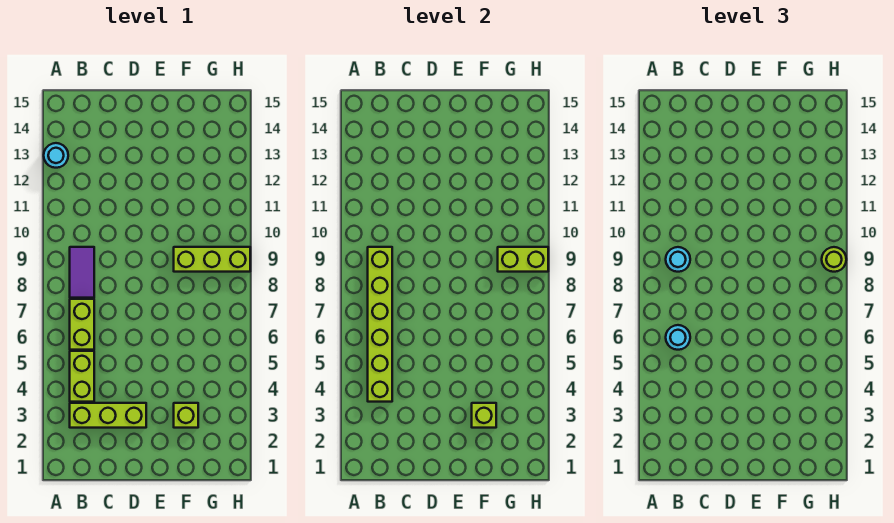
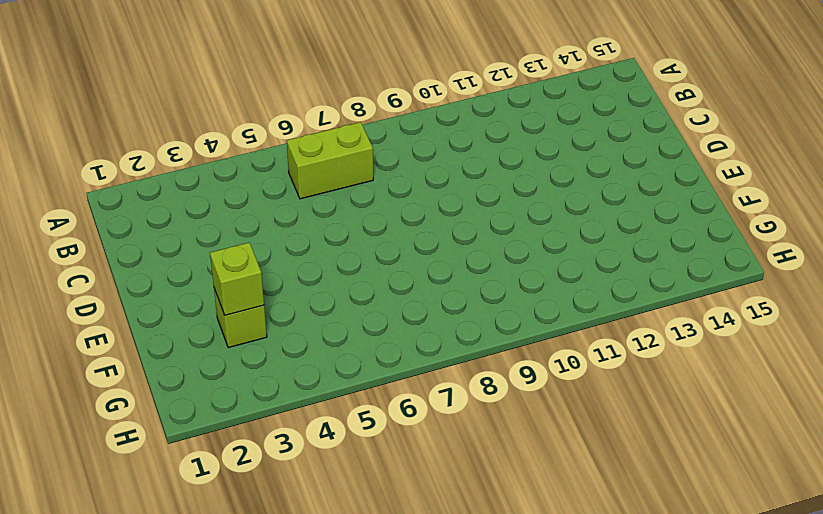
none -> cyan 1x1 round brick [44,143,68,168]
none -> lime 1x3 brick [70,403,146,428]
none -> lime 1x2 brick [70,351,94,402]

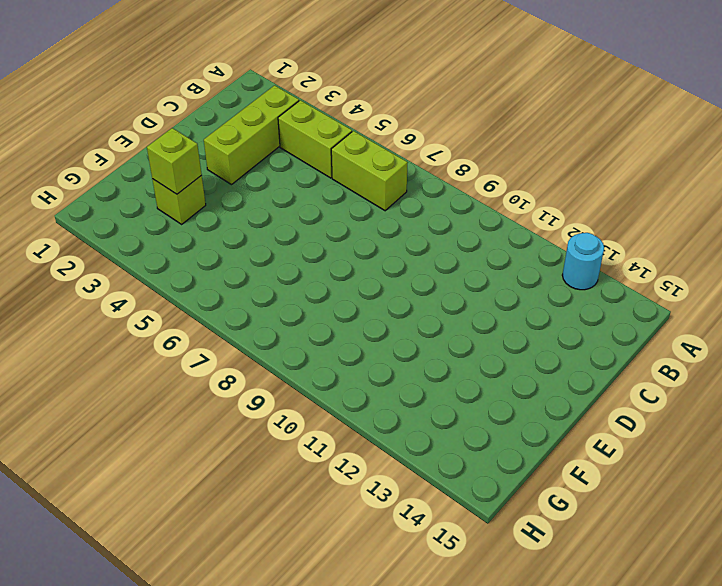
none -> purple 1x2 tile [70,247,94,298]
none -> lime 1x3 brick [174,247,250,272]
none -> lime 1x6 brick [368,247,392,402]

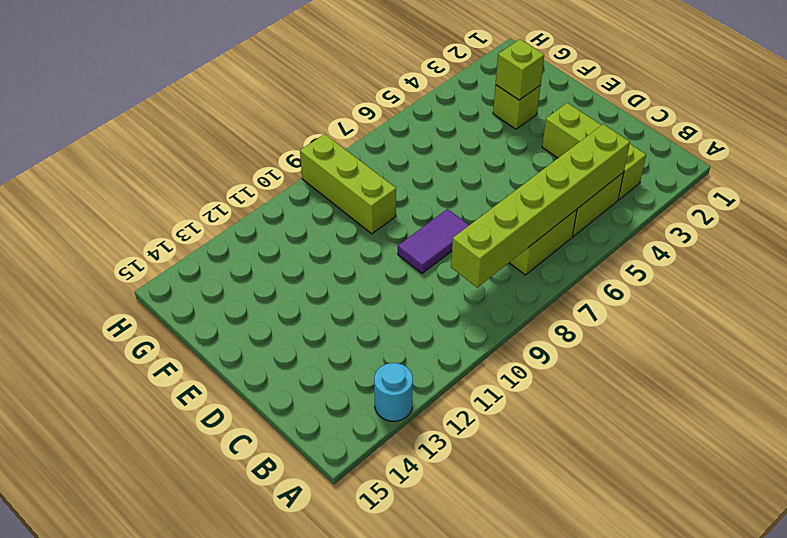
purple 1x2 tile [398,209,469,273] -> purple 1x2 tile moved to [70,247,94,298]
none -> lime 1x2 brick [498,247,548,272]
none -> cyan 1x1 round brick [666,325,690,350]
none -> cyan 1x1 round brick [666,247,690,272]

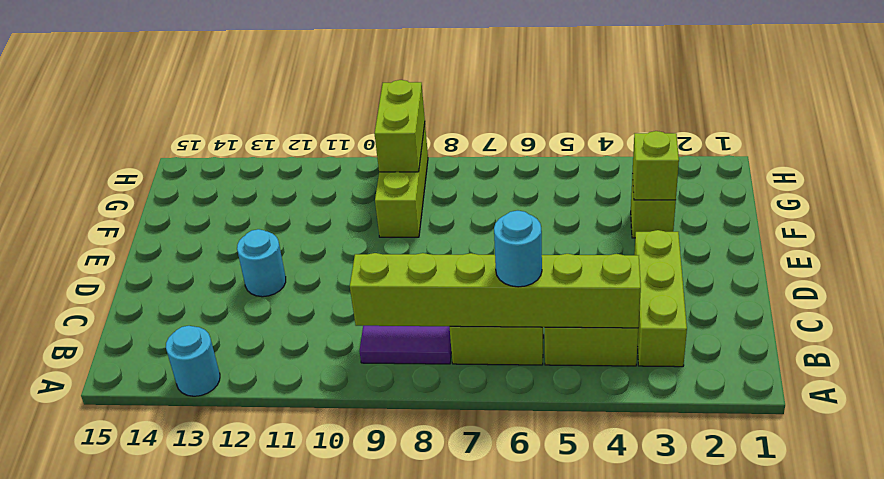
cyan 1x1 round brick [237,229,286,297] -> cyan 1x1 round brick moved to [666,247,690,272]
none -> lime 1x1 round brick [822,247,846,272]

